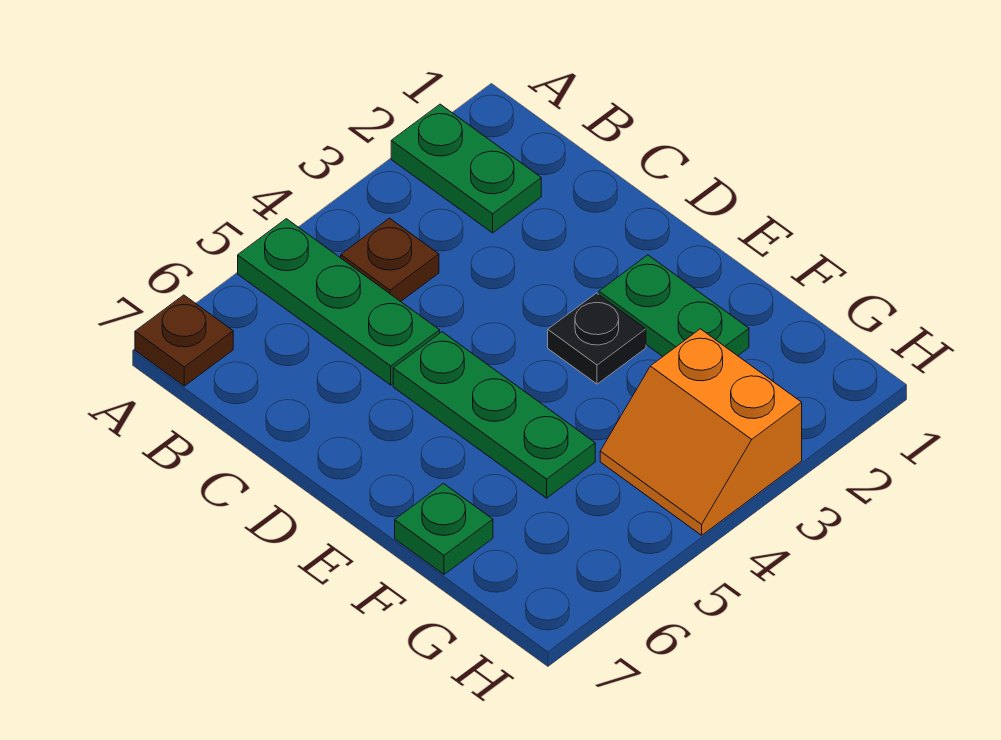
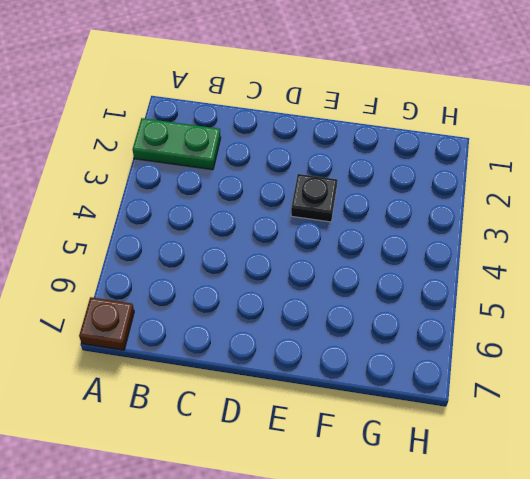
none -> green 1x3 plate [238,219,440,385]
none -> brown 1x1 plate [341,218,439,301]

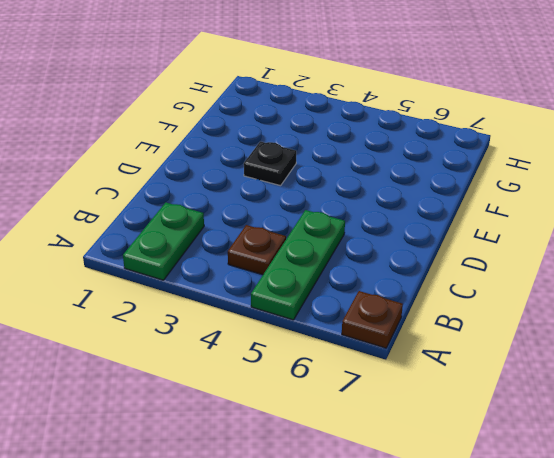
none -> green 1x3 plate [393,332,595,498]
none -> green 1x2 plate [599,255,749,356]

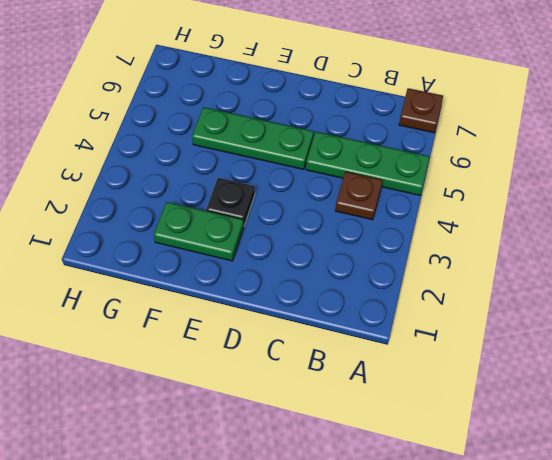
none -> green 1x2 plate [391,104,541,233]
none -> green 1x1 plate [395,484,493,574]

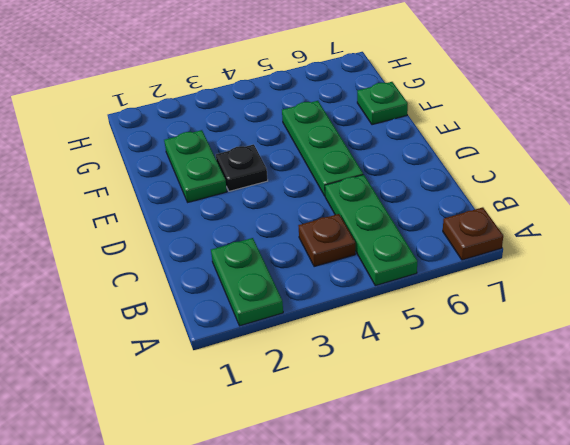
none -> orange 2x2 slope [600,329,802,535]

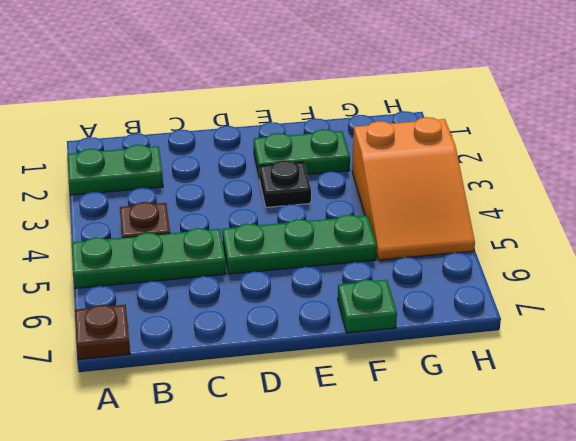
orange 2x3 slope [352,117,475,260] -> orange 2x2 slope [600,329,802,535]

